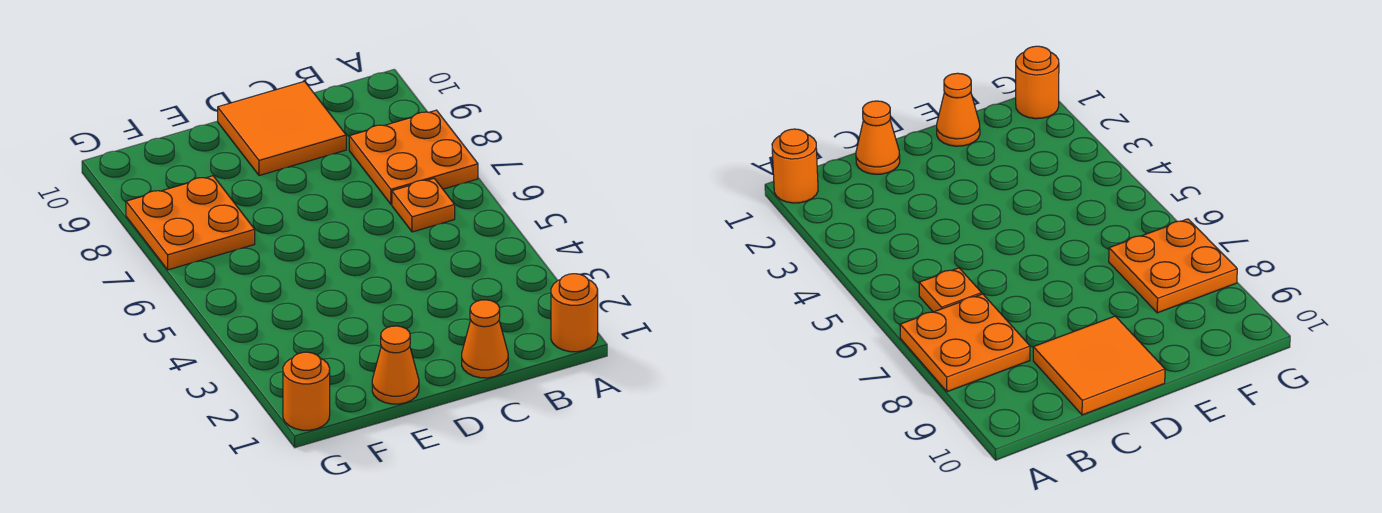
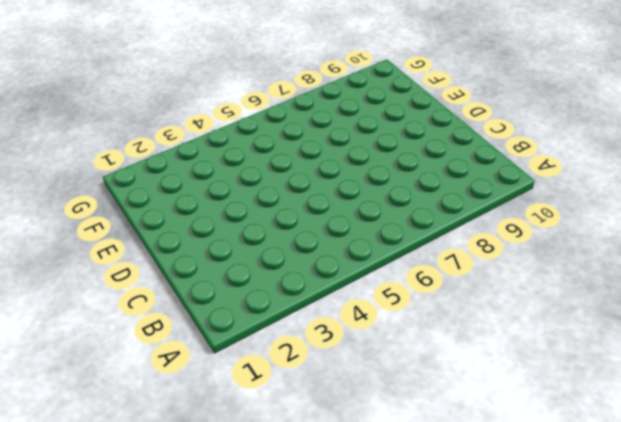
none -> orange 1x1 round brick [551,274,598,352]
none -> orange 2x2 plate [349,110,478,204]

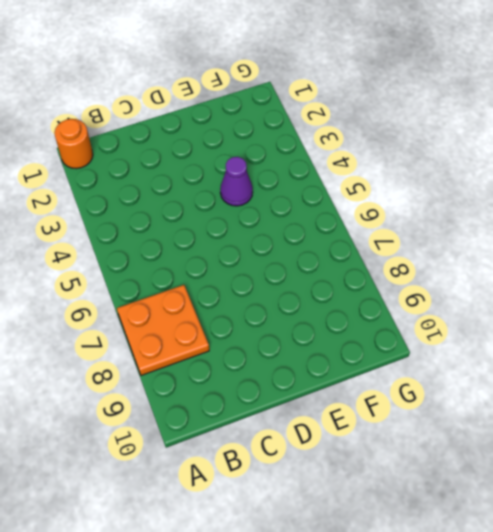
purple 1x1 cone [220,157,253,206] -> none
none -> orange 1x1 plate [392,179,455,232]
none -> orange 1x1 cone [462,300,508,378]

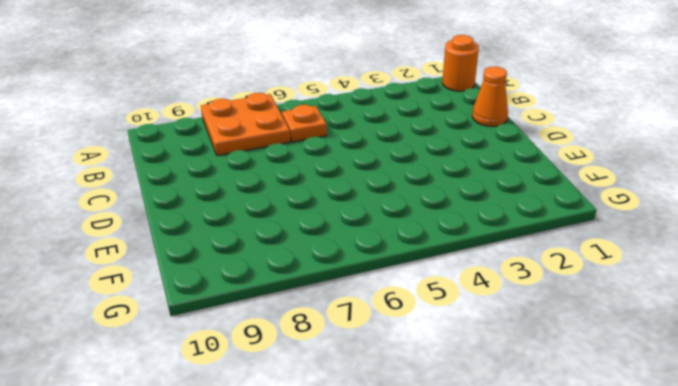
none -> orange 2x2 tile [218,81,346,176]
none -> orange 1x1 cone [372,326,419,404]

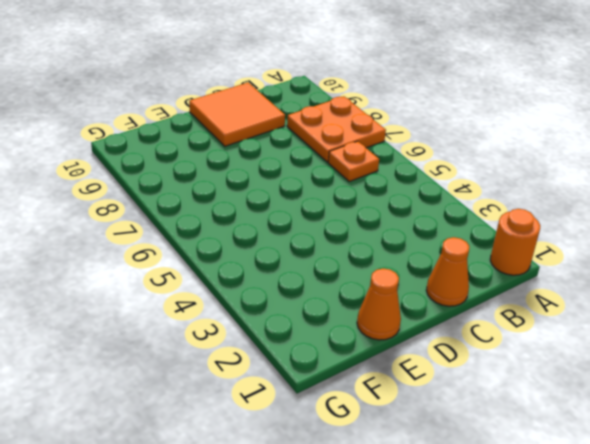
none -> orange 2x2 plate [126,176,255,270]
none -> orange 1x1 round brick [283,352,330,430]

